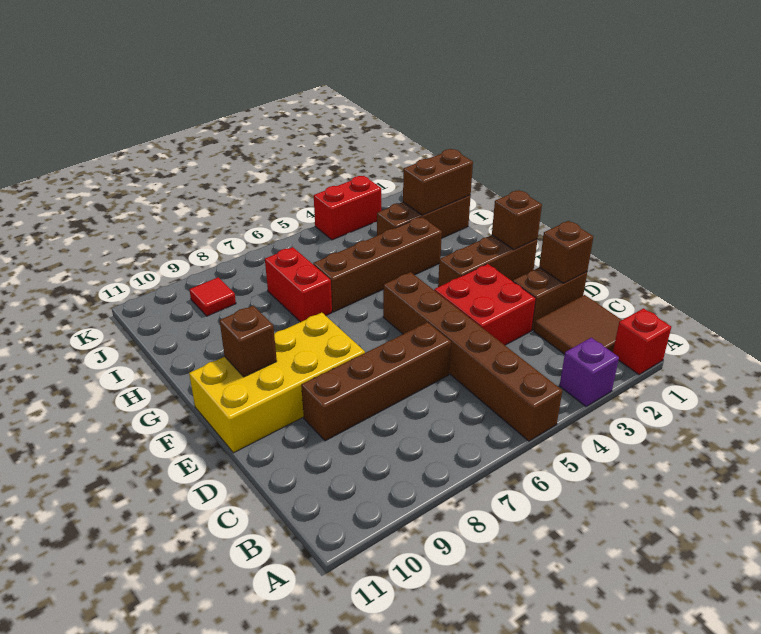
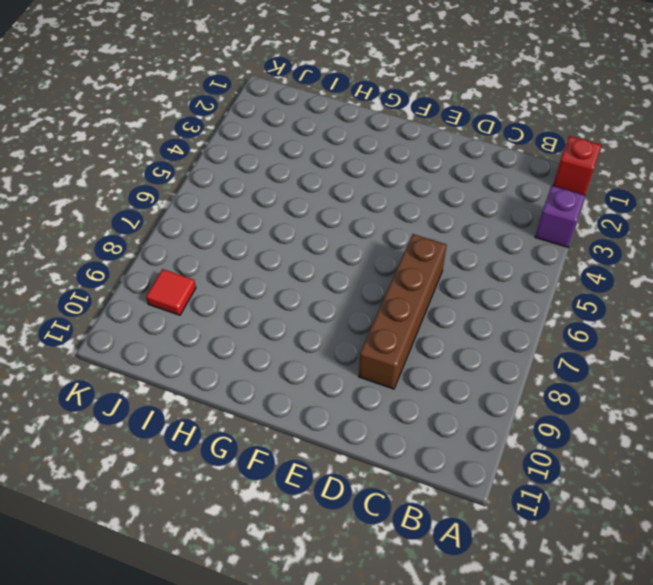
none -> brown 1x6 brick [383,272,562,441]
none -> brown 2x2 tile [534,295,622,354]
none -> brown 1x2 brick [513,267,587,330]

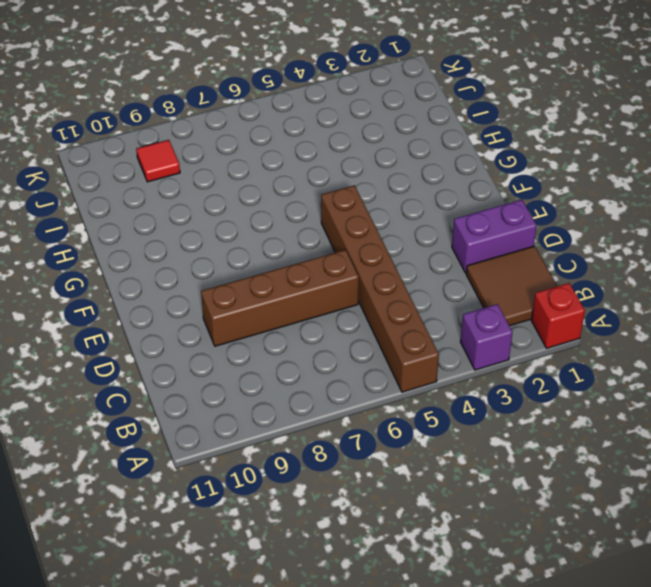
purple 1x2 brick [452,200,537,273] -> brown 1x2 brick [513,267,587,330]
none -> red 2x2 brick [434,264,536,345]
none -> yellow 2x4 brick [189,313,365,453]
none -> brown 1x3 brick [438,235,538,287]

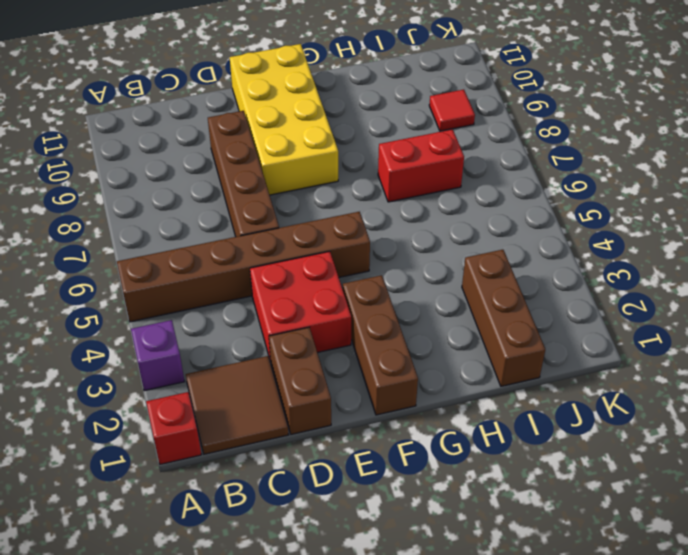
none -> brown 1x4 brick [313,217,442,312]
none -> red 1x2 brick [314,176,381,240]
none -> brown 1x1 brick [539,221,593,283]

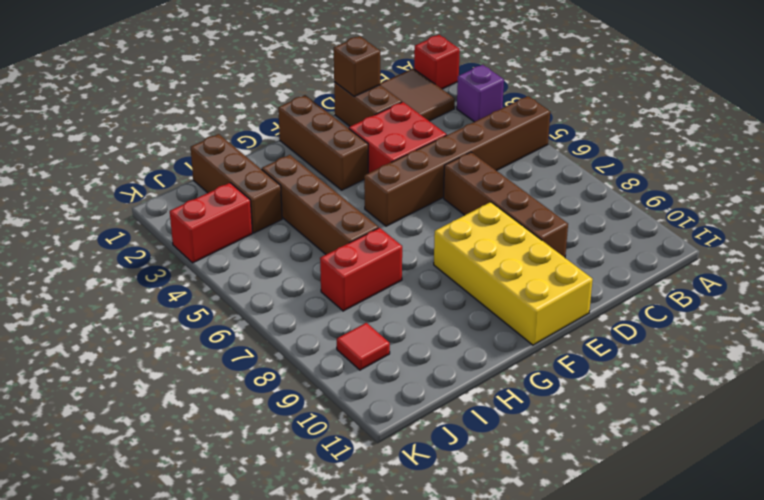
red 1x2 brick [170,183,252,263] -> red 1x2 brick turned to [314,176,381,240]
none -> brown 1x1 brick [492,190,542,250]
none -> brown 1x1 brick [219,306,277,377]
none -> brown 1x2 brick [403,149,473,215]

